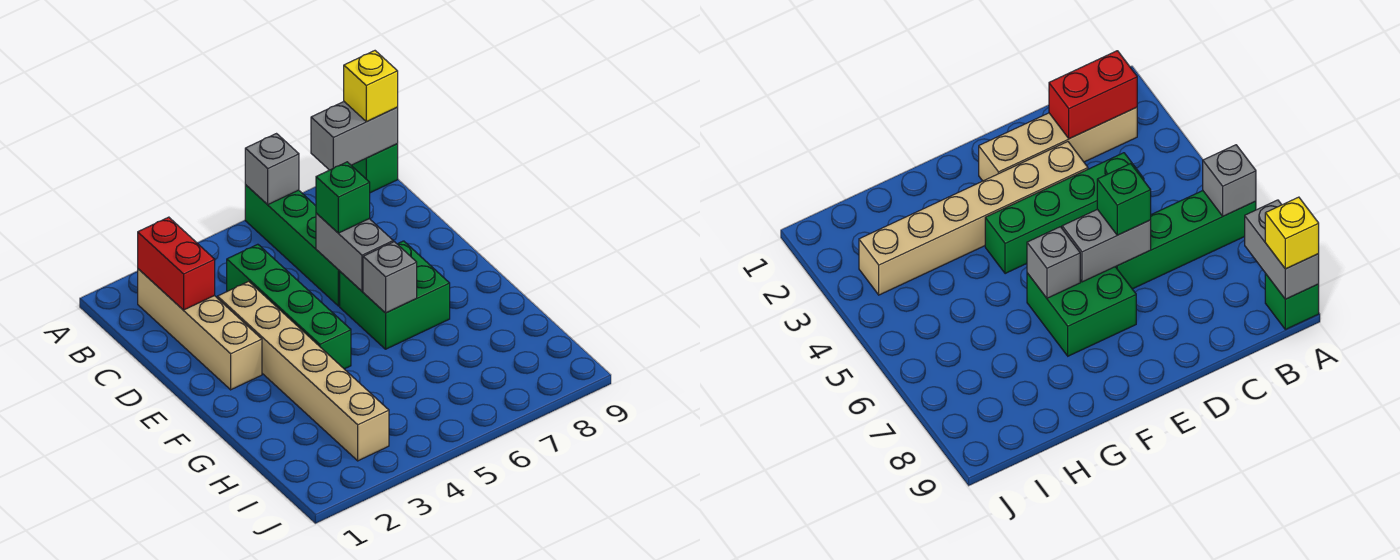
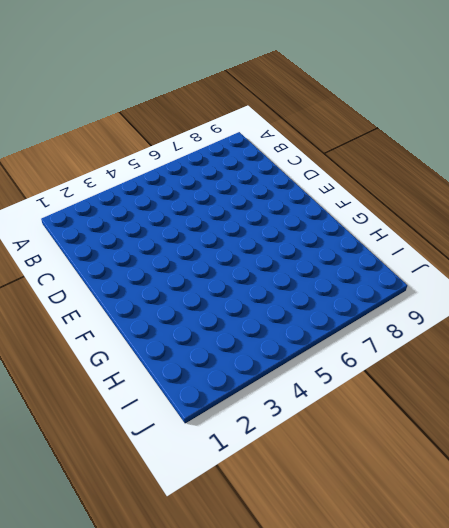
none -> green 1x4 brick [245,185,340,306]
none -> green 1x1 brick [351,144,398,193]
none -> tan 1x4 brick [138,269,262,390]

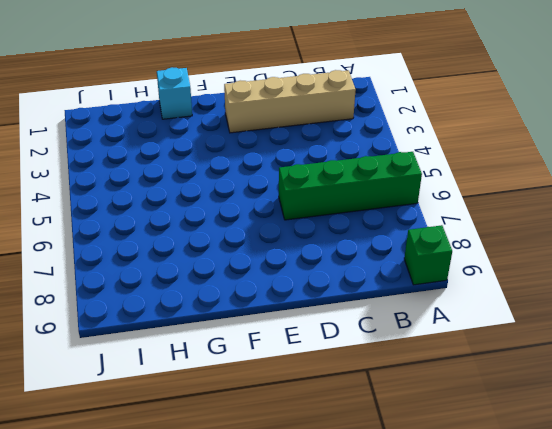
cyan 1x1 brick [157,67,192,119] -> none
none -> green 1x4 brick [227,244,351,369]
none -> tan 1x6 brick [217,281,389,461]
none -> green 2x2 brick [340,241,450,349]

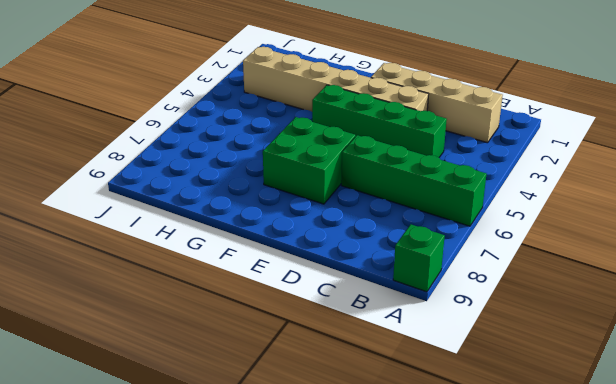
none -> grey 1x1 brick [245,134,299,205]
none -> grey 1x2 brick [311,102,398,170]
none -> red 1x2 brick [138,217,215,310]

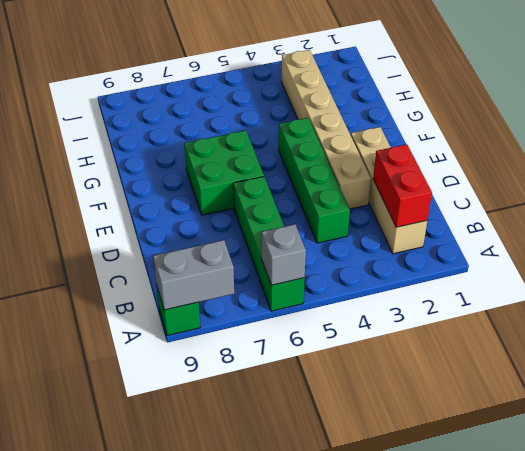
none -> grey 1x2 brick [316,213,393,291]
none -> grey 1x1 brick [363,242,417,313]
none -> yellow 1x1 brick [344,51,398,122]

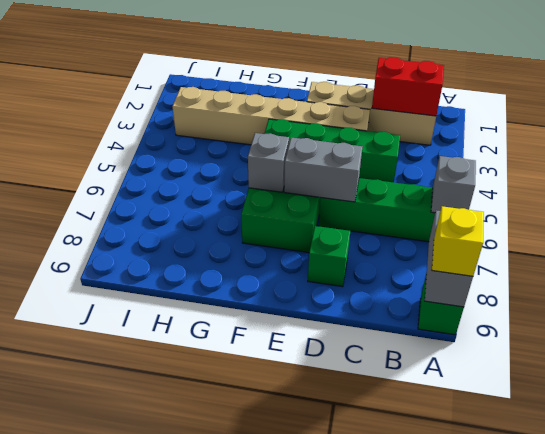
green 1x1 brick [308,226,350,287] -> green 1x1 brick moved to [316,162,370,233]

